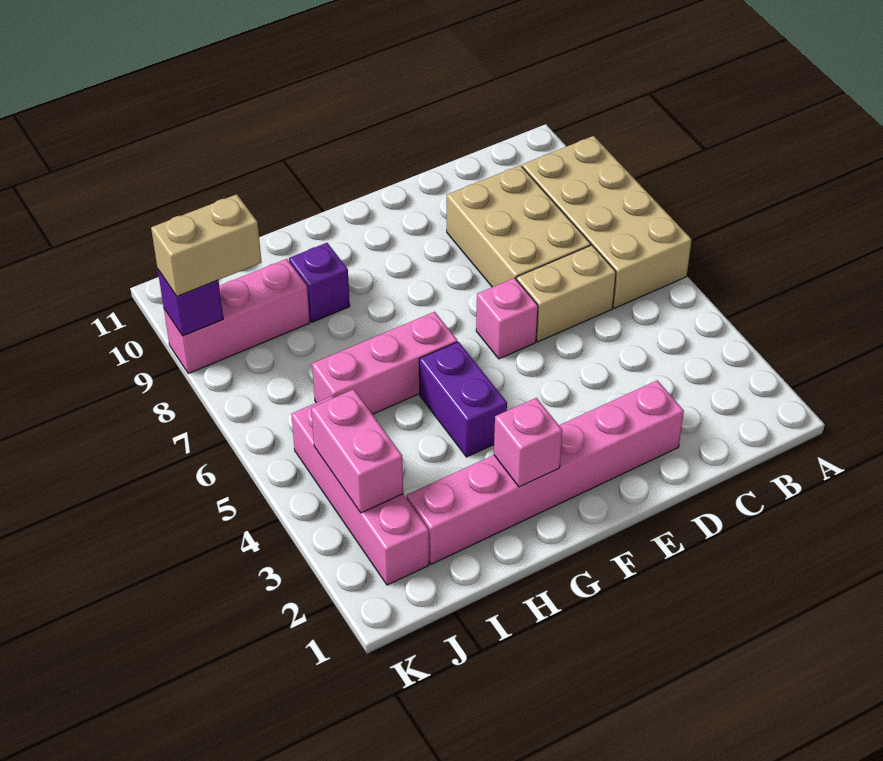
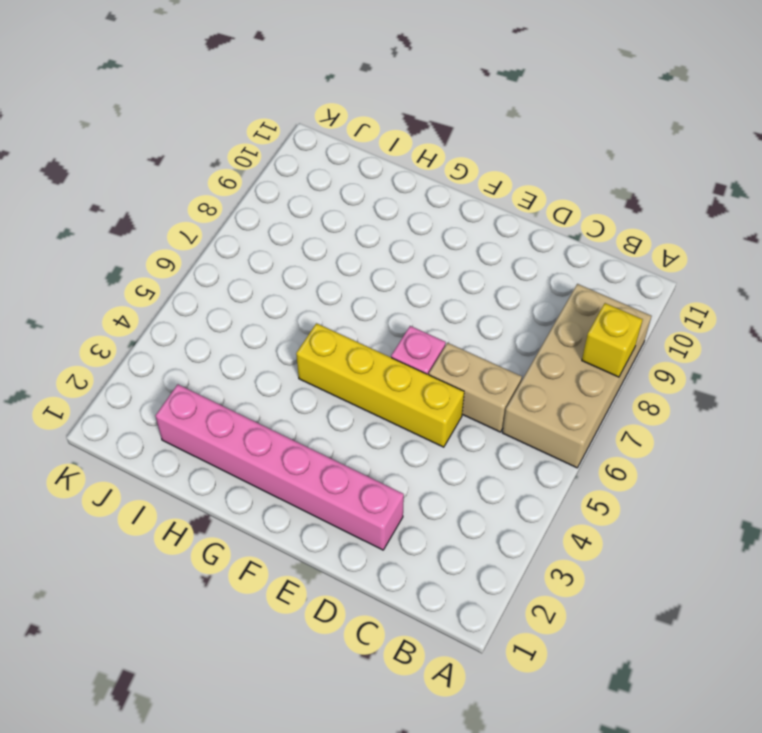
yellow 1x1 brick [582,303,643,377] -> none
yellow 1x4 brick [296,323,464,447] -> purple 1x2 brick [419,342,507,457]
none -> tan 2x3 brick [447,165,591,287]
none -> pink 1x3 brick [312,312,457,414]
none -> purple 1x1 brick [289,243,350,322]

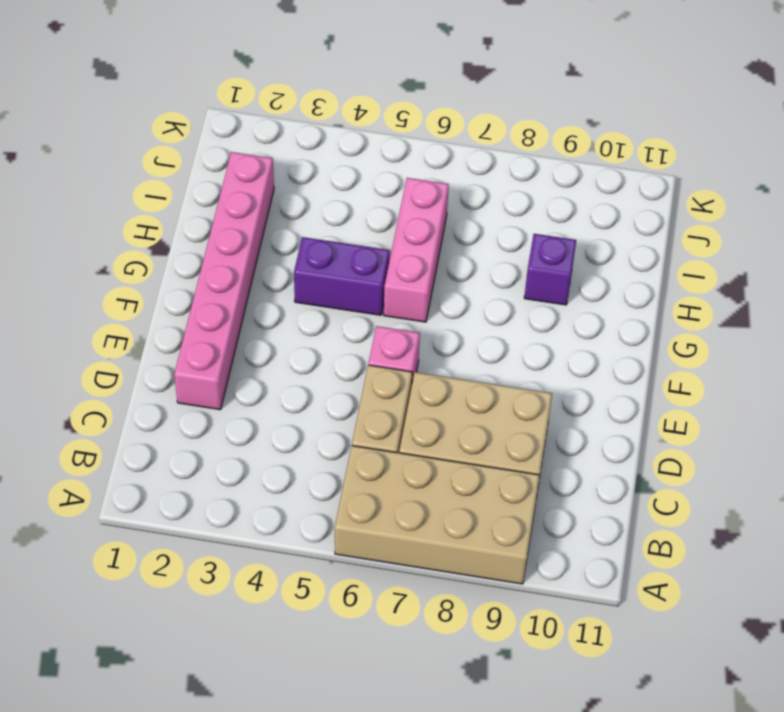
none -> pink 1x3 brick [164,259,310,374]
none -> pink 1x4 brick [291,396,429,585]
none -> pink 1x1 brick [494,398,562,487]

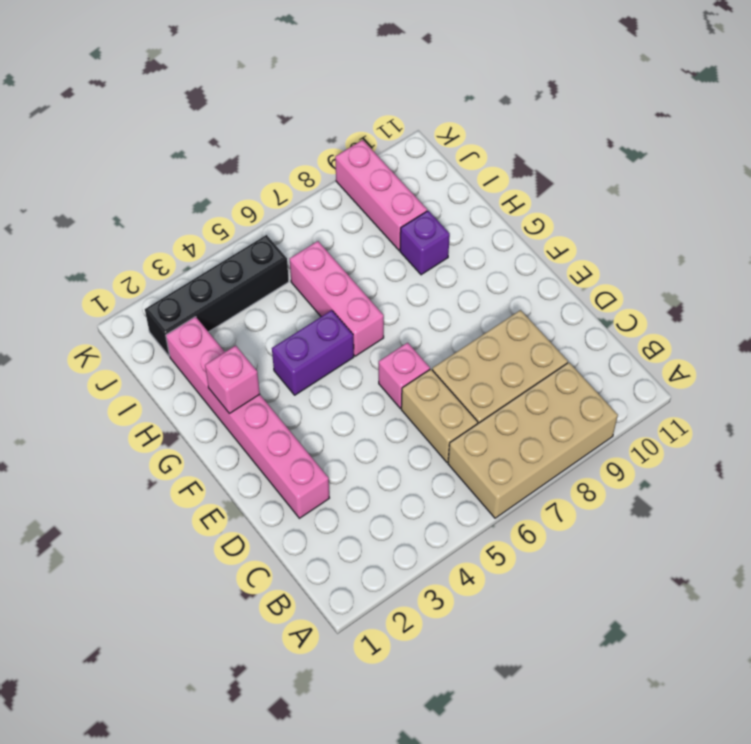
black 1x4 brick [145,235,289,356] -> pink 1x4 brick [291,396,429,585]
none -> pink 1x2 brick [311,389,403,513]
none -> purple 1x1 brick [158,270,223,336]
none -> tan 1x2 brick [151,194,262,296]

